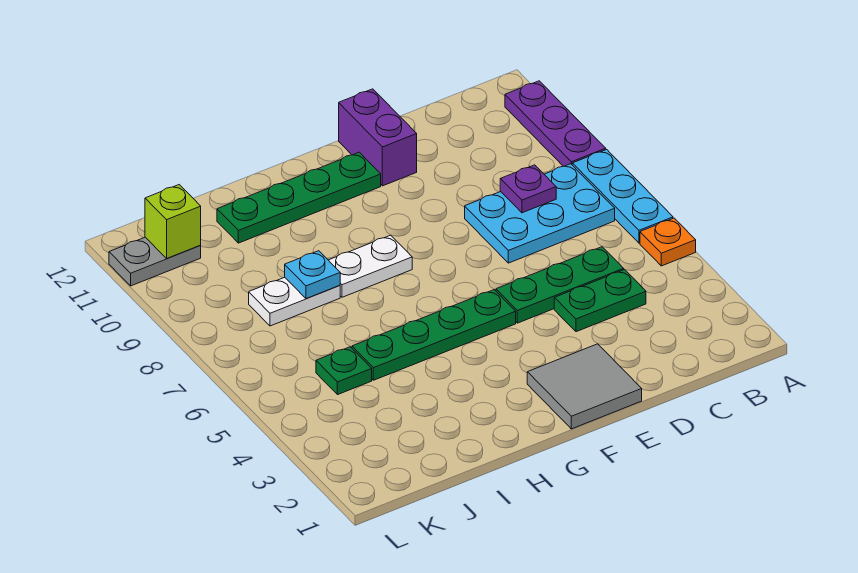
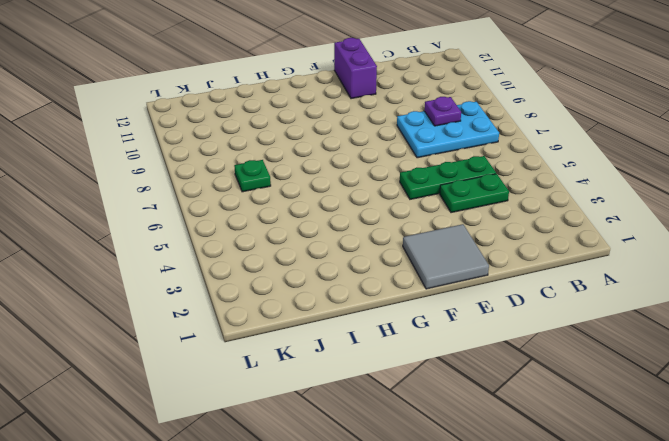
green 1x1 plate [234,160,271,192] -> green 1x1 plate moved to [316,347,372,395]
none -> orange 1x1 plate [640,218,696,266]
none -> cyan 1x3 plate [572,149,673,243]
none -> purple 1x3 plate [505,81,606,166]

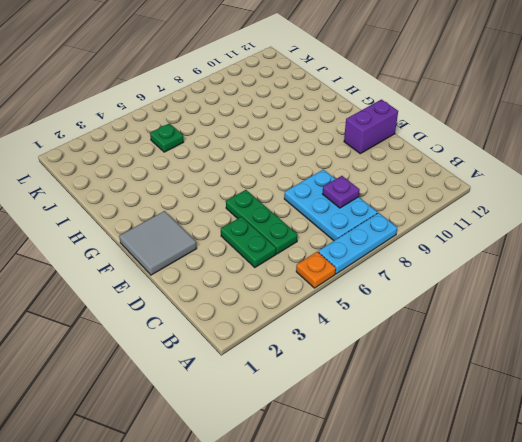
none -> purple 1x3 plate [505,81,606,166]
none -> green 1x4 plate [352,290,516,380]
none -> green 1x4 plate [217,152,381,243]

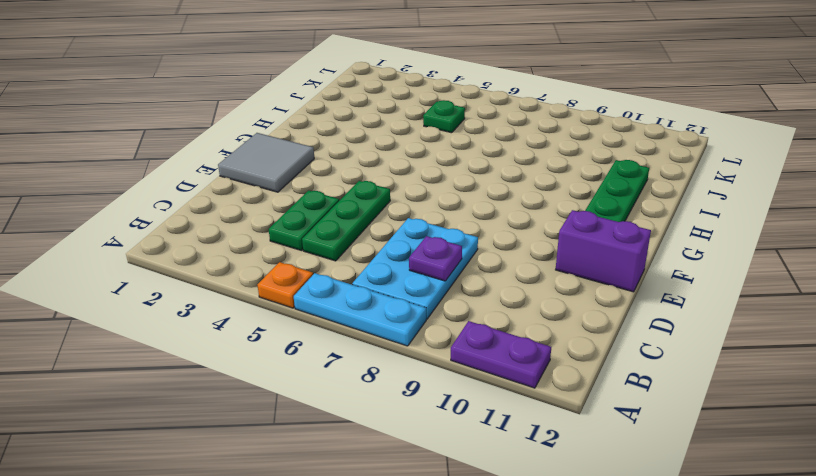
purple 1x2 plate [451,321,551,388] -> purple 1x3 plate [505,81,606,166]
none -> green 1x4 plate [352,290,516,380]
none -> white 1x2 plate [329,235,412,297]
none -> white 1x2 plate [249,277,340,326]

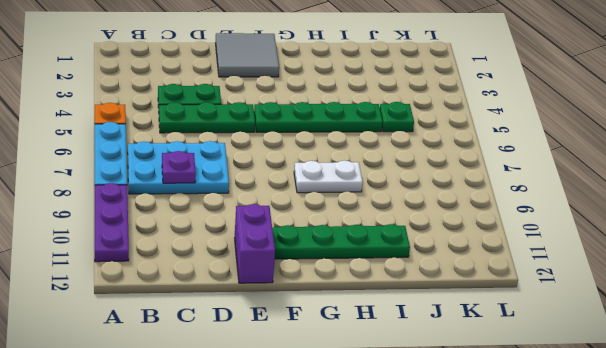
none -> white 1x2 plate [249,277,340,326]
none -> grey 1x2 plate [109,237,201,286]
none -> cyan 1x1 plate [285,251,340,299]

